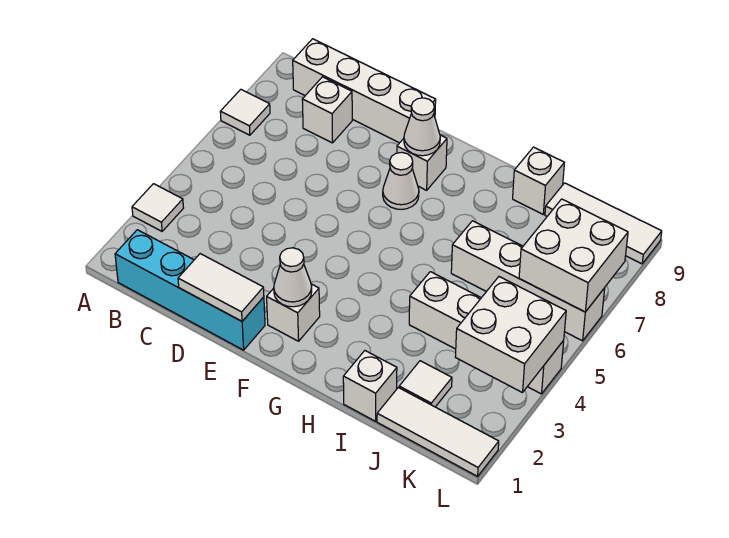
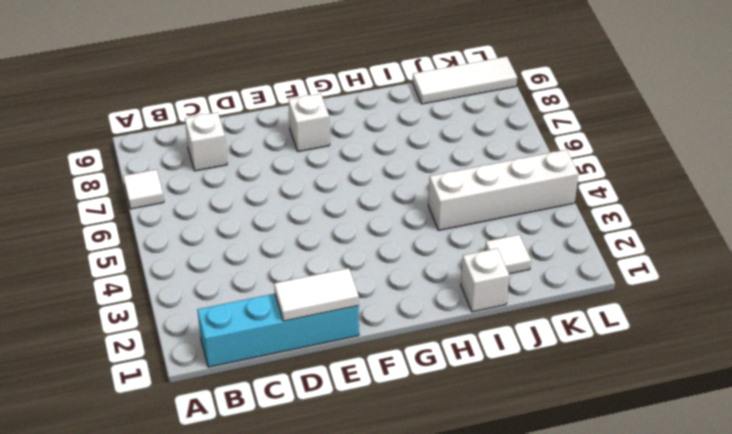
none -> white 1x1 tile [132,184,183,231]
none -> white 1x4 brick [293,39,436,143]
none -> white 1x1 brick [267,284,320,341]

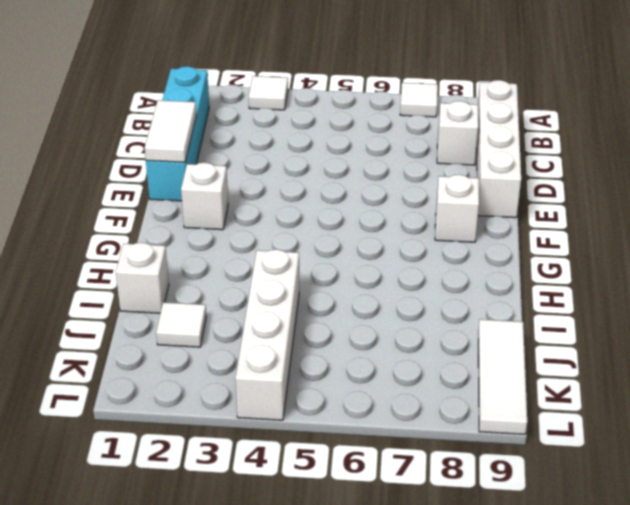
none -> white 1x1 cone [383,152,419,209]
none -> white 1x4 brick [451,221,605,341]
none -> white 1x1 brick [513,147,564,214]

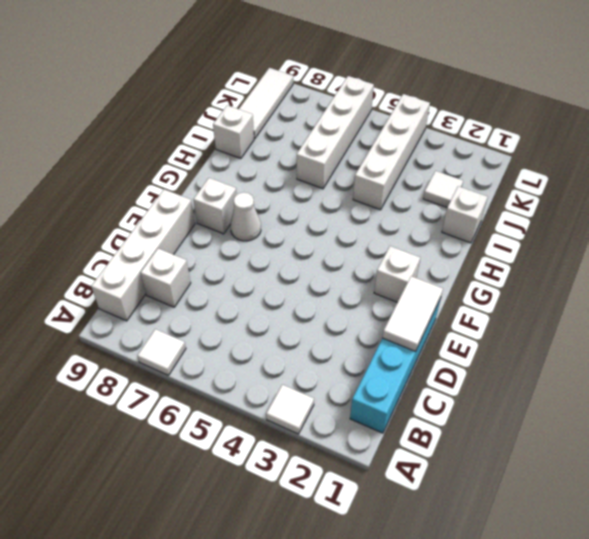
none -> white 1x3 tile [377,388,499,476]
none -> white 1x1 cone [274,248,312,307]
none -> white 1x1 cone [404,98,440,156]

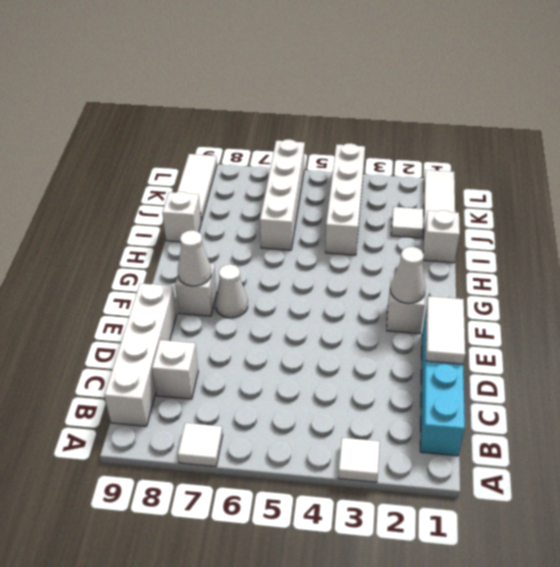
none -> white 2x2 brick [455,277,566,393]
none -> white 2x2 brick [519,199,628,312]

